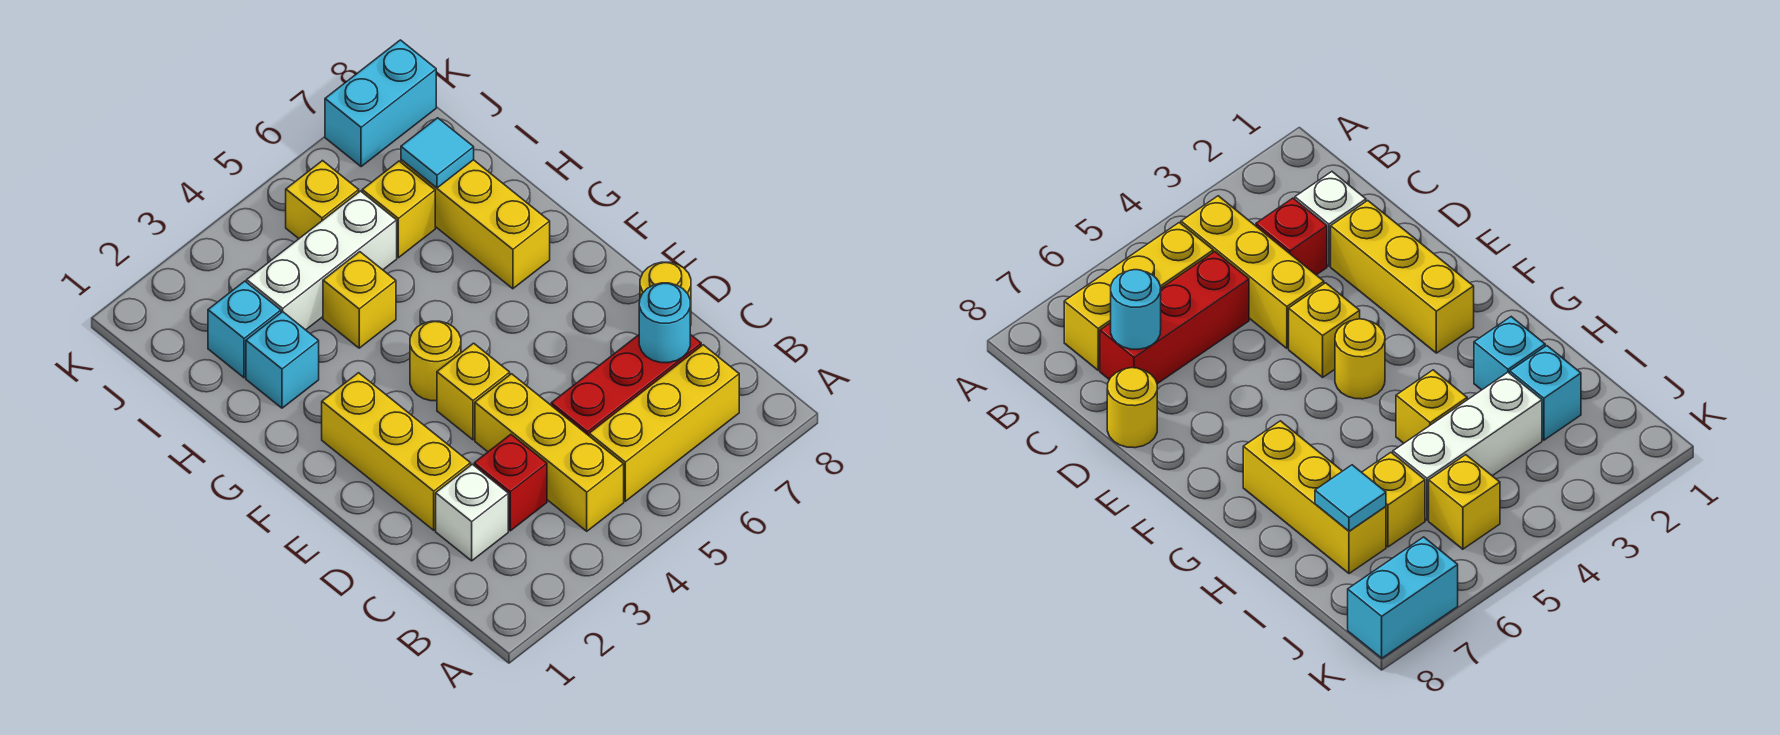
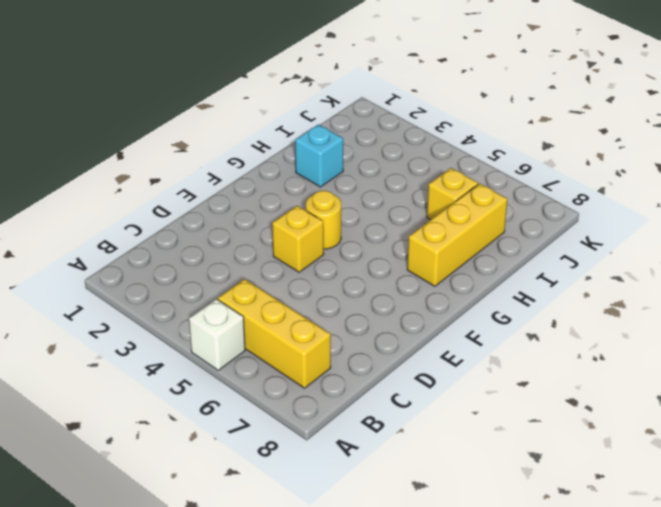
white 1x1 brick [189,299,245,370] -> white 1x1 brick moved to [436,464,508,561]
none -> yellow 1x3 brick [475,374,624,531]
none -> red 1x1 brick [474,434,547,531]
none -> red 1x3 brick [551,334,701,436]

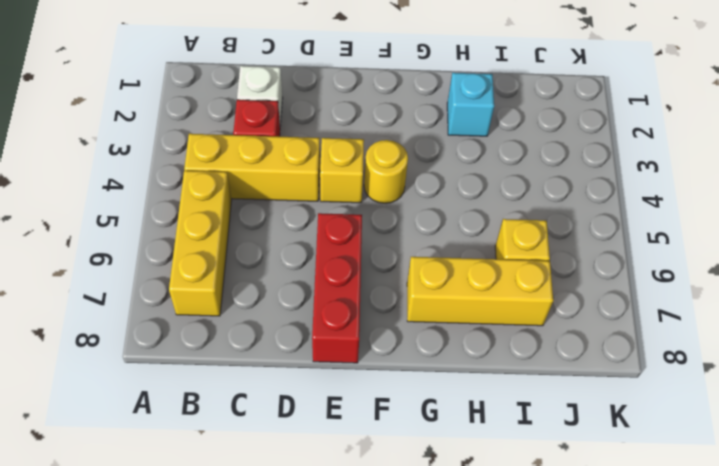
red 1x3 brick [312,213,362,363] -> red 1x3 brick moved to [551,334,701,436]
none -> yellow 1x3 brick [322,373,471,530]
none -> yellow 1x1 round brick [640,262,691,326]
none -> yellow 1x1 brick [323,252,396,348]

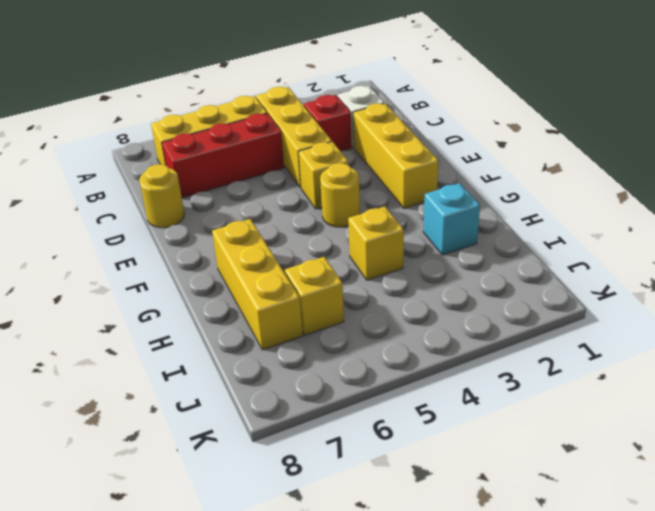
none -> cyan 1x1 brick [208,281,281,378]
none -> white 1x3 brick [247,191,397,330]
none -> yellow 1x1 brick [286,161,359,239]

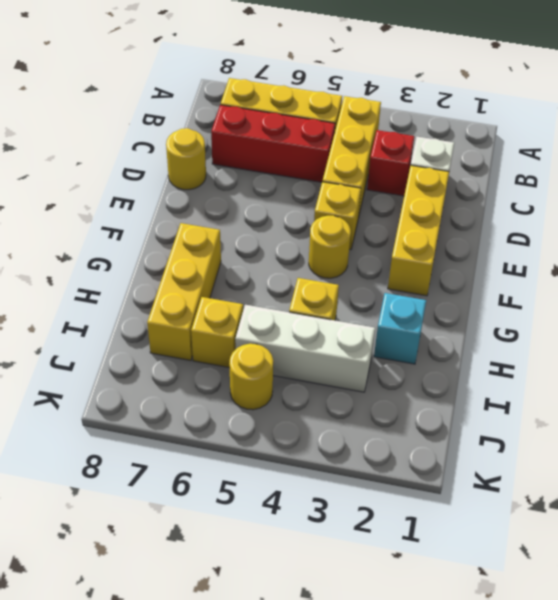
yellow 1x1 round brick [229,344,273,410] -> yellow 1x1 brick [286,161,359,239]
none -> cyan 1x1 brick [208,281,281,378]
none -> cyan 1x2 brick [325,40,436,167]
none -> cyan 1x1 round brick [639,283,690,363]

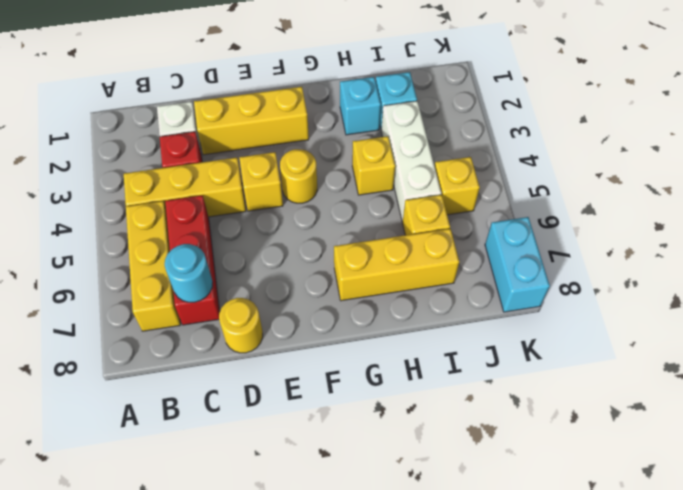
none -> cyan 1x1 tile [401,118,474,188]

